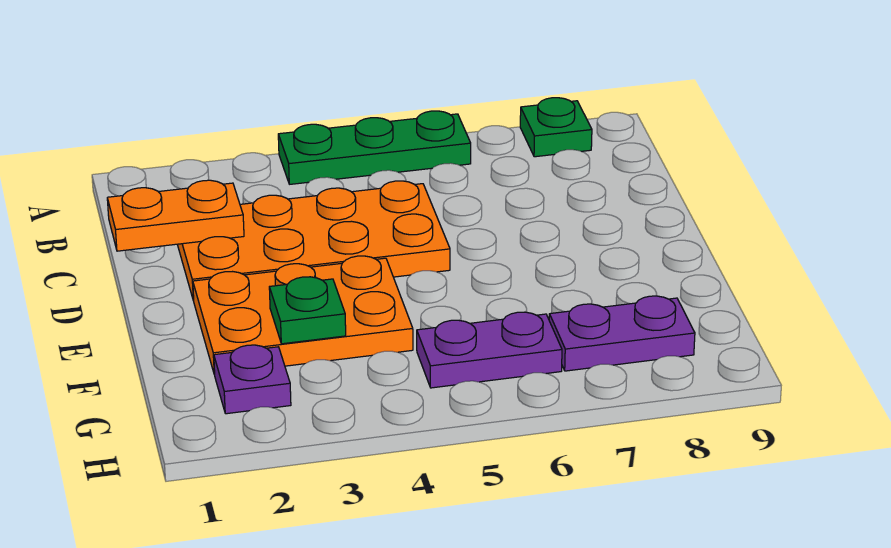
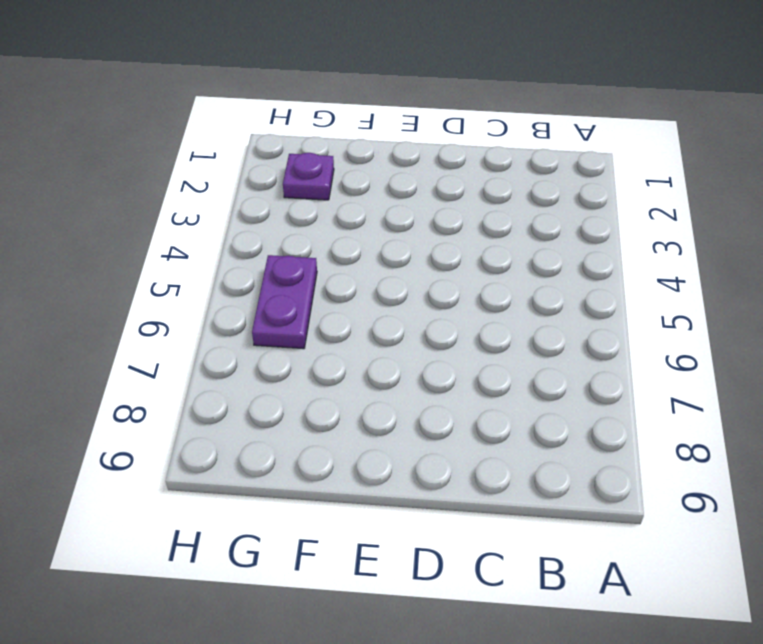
none -> green 1x3 plate [278,111,471,184]
none -> green 1x1 plate [520,98,592,157]

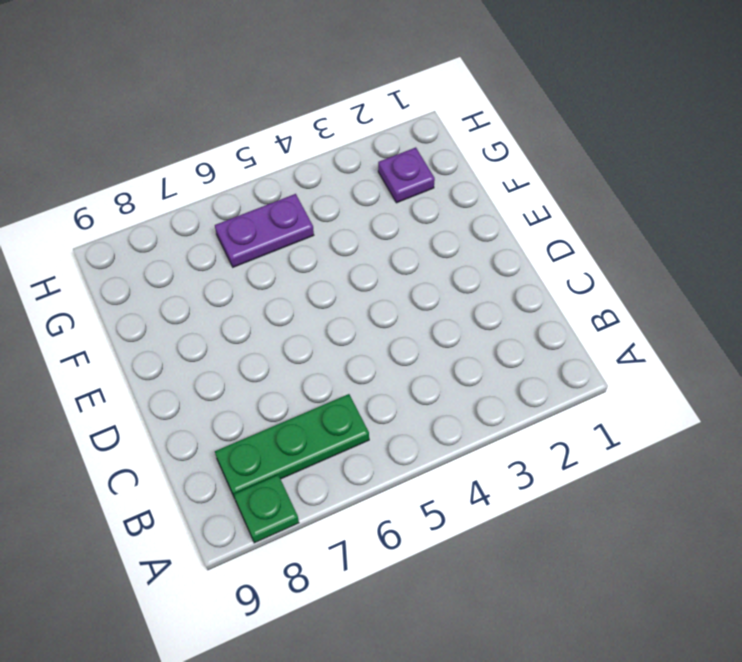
green 1x3 plate [215,394,369,498] -> green 1x3 plate moved to [278,111,471,184]
none -> orange 2x4 plate [177,181,450,301]
none -> orange 2x3 plate [193,256,413,375]

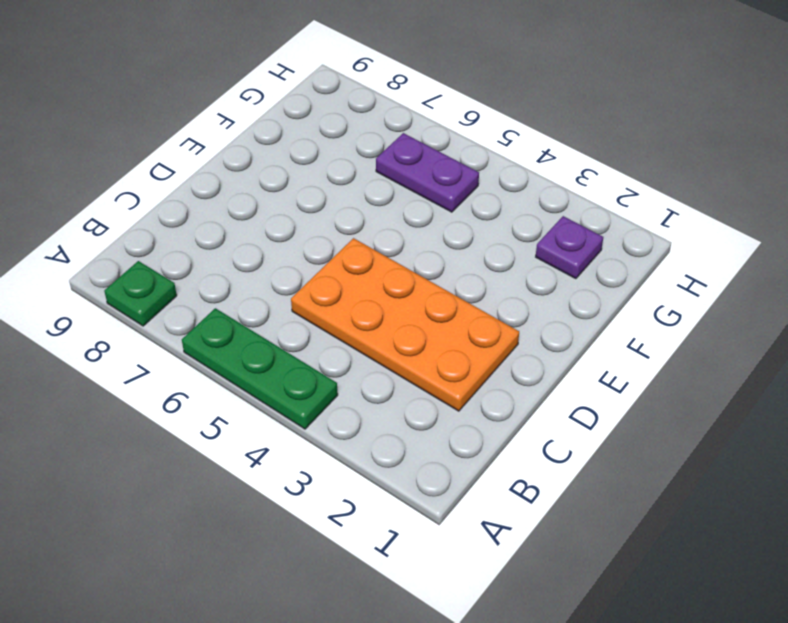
none -> orange 2x3 plate [193,256,413,375]
none -> purple 1x2 plate [549,296,695,371]

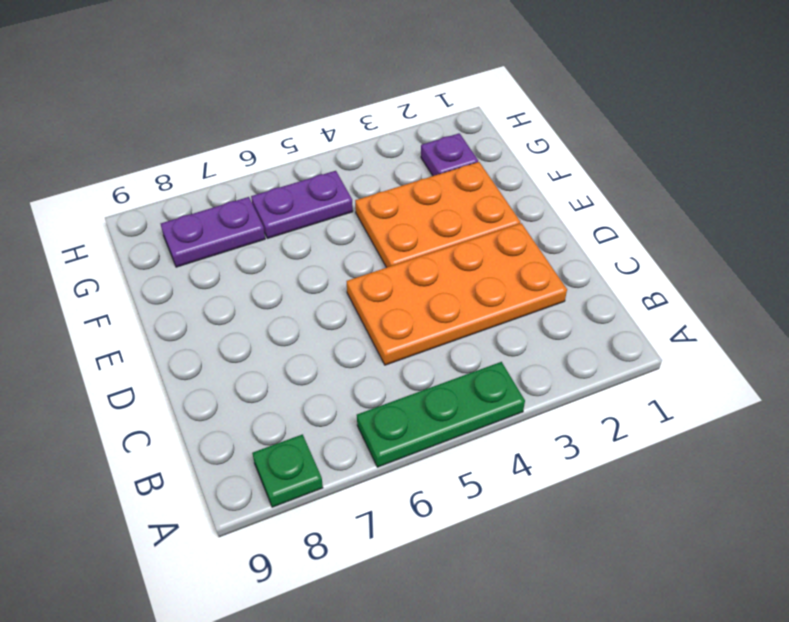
none -> orange 1x2 plate [107,180,244,251]
none -> green 1x1 plate [269,277,346,344]

